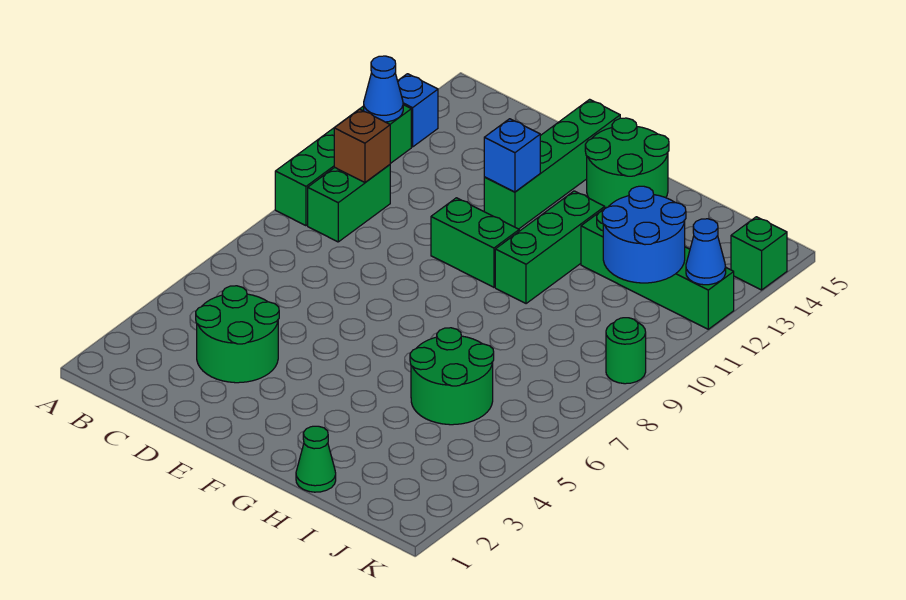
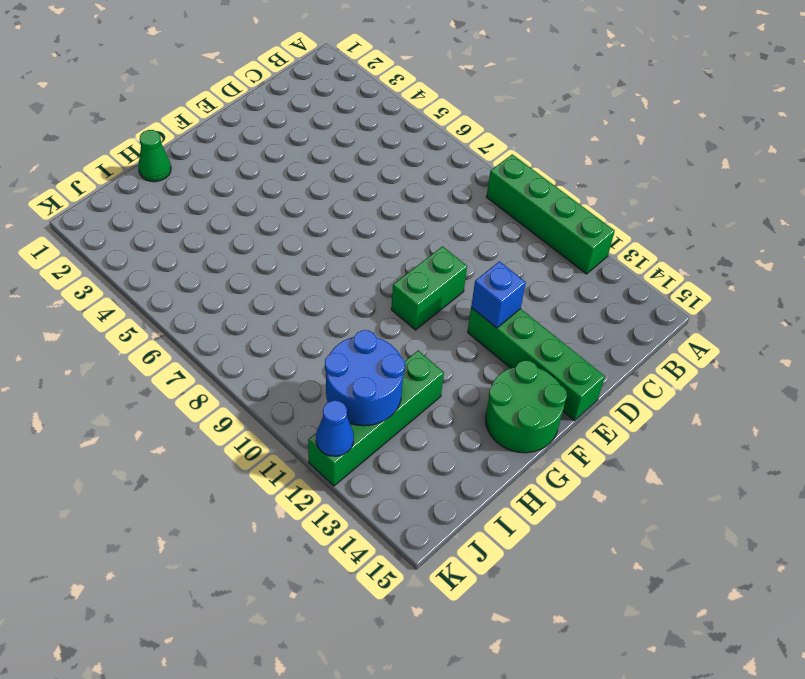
none -> blue 1x1 brick [398,74,438,147]
none -> green 1x2 brick [308,165,390,242]
none -> green 2x2 round brick [196,286,279,383]

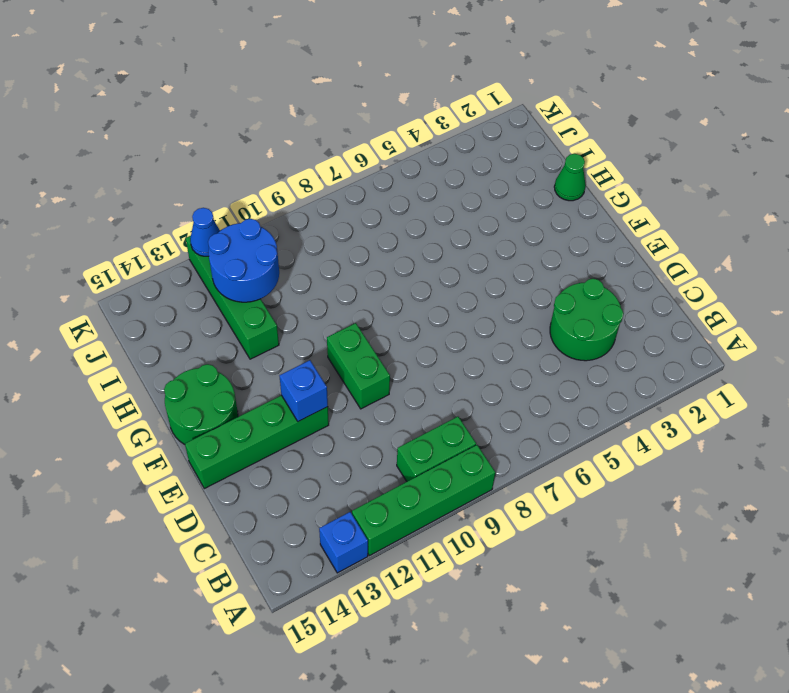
none -> green 1x3 brick [495,191,605,304]
none -> green 2x2 round brick [410,328,494,425]
none -> green 1x1 round brick [606,318,646,384]

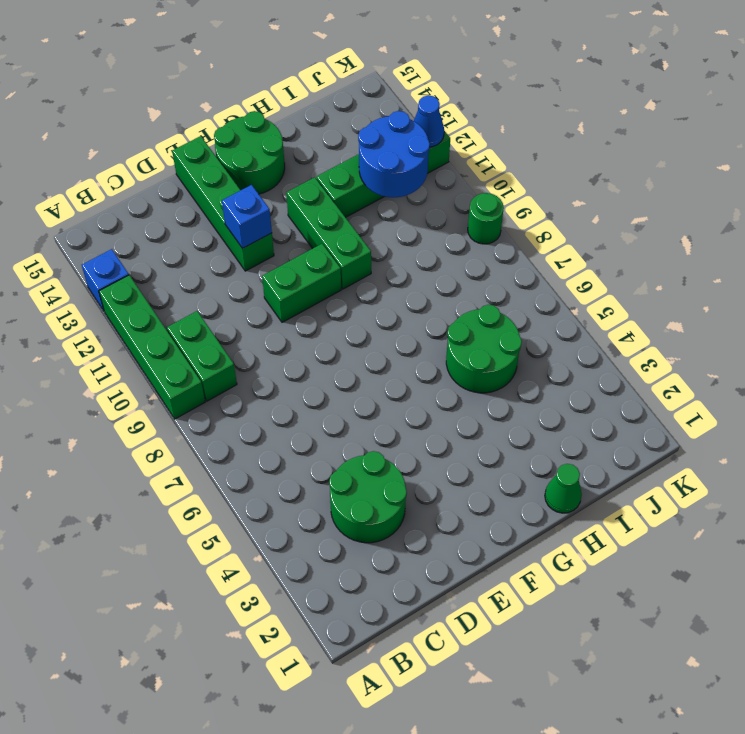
none -> green 1x1 brick [731,217,787,290]
none -> blue 1x1 cone [364,56,403,122]
none -> brown 1x1 brick [334,109,390,182]

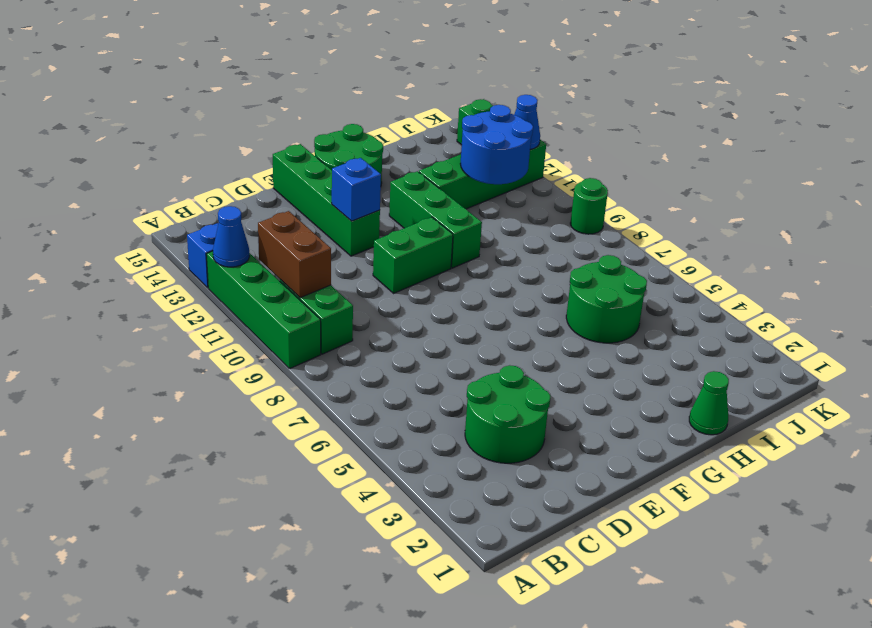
brown 1x2 brick [258,211,331,298] -> brown 1x1 brick [334,109,390,182]

